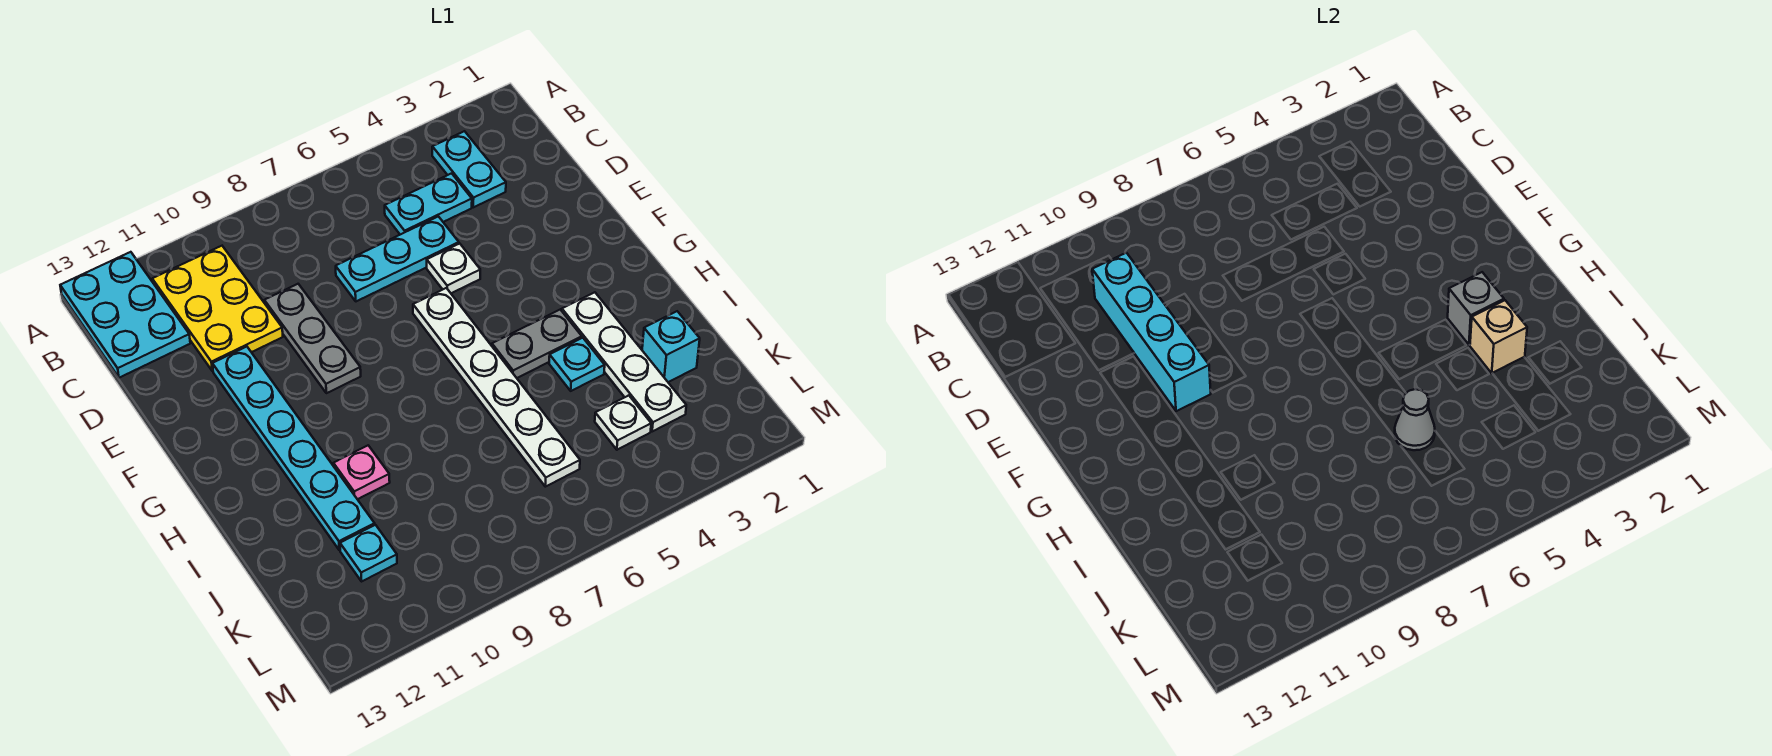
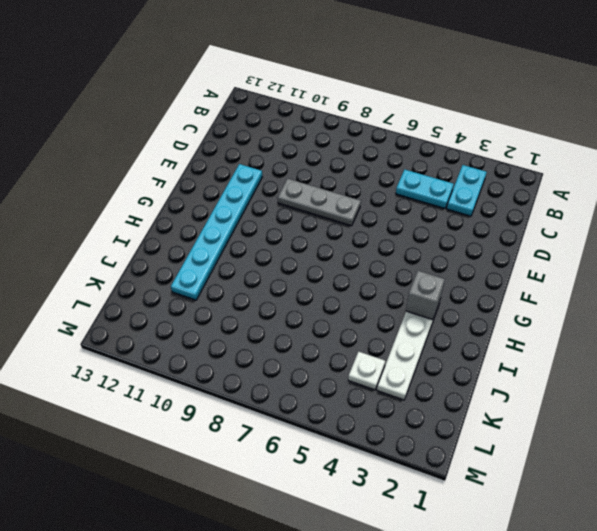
grey 1x3 plate [278,179,361,226] -> grey 1x3 plate turned to [264,284,361,393]
none -> cyan 2x3 plate [60,252,190,378]
none -> yellow 2x3 plate [152,246,283,371]
none -> cyan 1x3 plate [336,216,459,301]

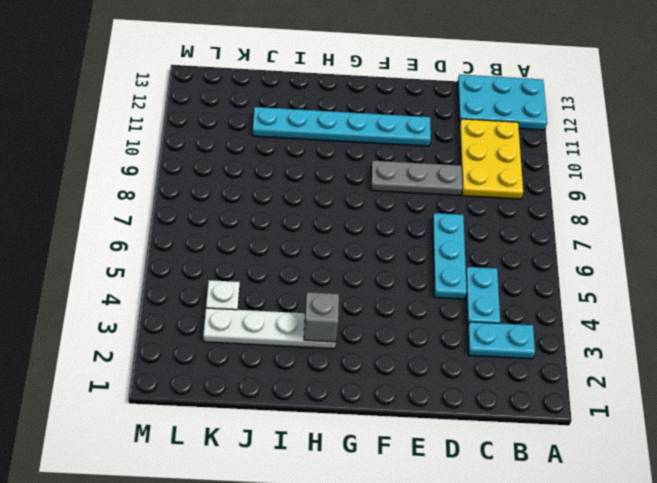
yellow 2x3 plate [459,119,523,199] -> yellow 2x3 plate turned to [152,246,283,371]
none -> white 1x1 plate [427,244,480,293]
none -> white 1x6 plate [413,288,580,487]
none -> grey 1x2 plate [492,310,582,378]

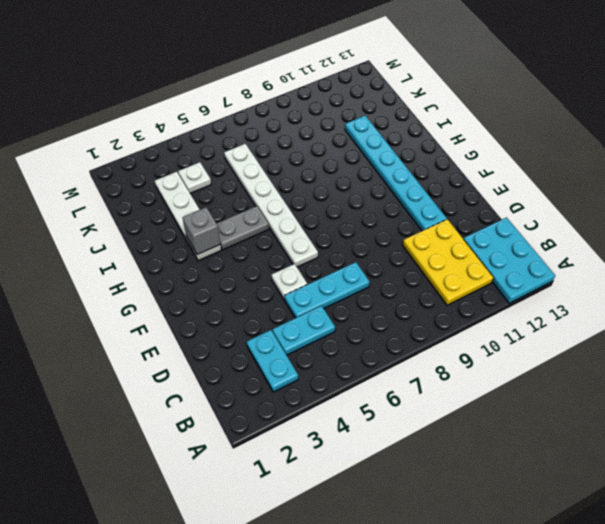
none -> grey 1x3 plate [264,284,361,393]
none -> cyan 1x1 plate [549,338,605,391]
none -> pink 1x1 plate [333,445,390,499]

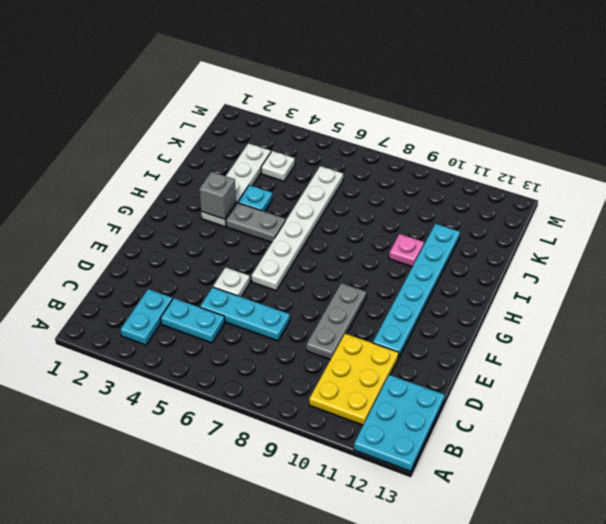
none -> cyan 1x1 brick [642,311,700,382]
none -> cyan 1x1 plate [340,525,397,581]
none -> cyan 1x4 brick [1092,253,1211,411]

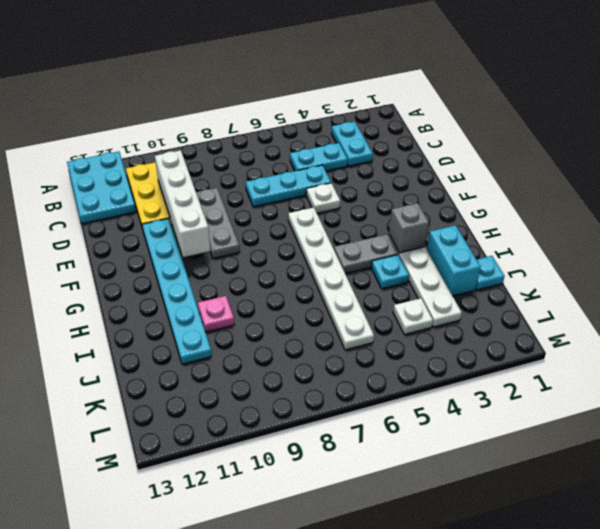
white 1x4 brick [155,150,211,257] -> cyan 1x4 brick [1092,253,1211,411]
cyan 1x2 brick [427,225,481,296] -> cyan 1x1 brick [642,311,700,382]
cyan 1x1 plate [476,256,505,290] -> cyan 1x1 plate moved to [340,525,397,581]
none -> tan 1x1 brick [1470,300,1527,373]
none -> grey 1x1 cone [1395,389,1435,450]

